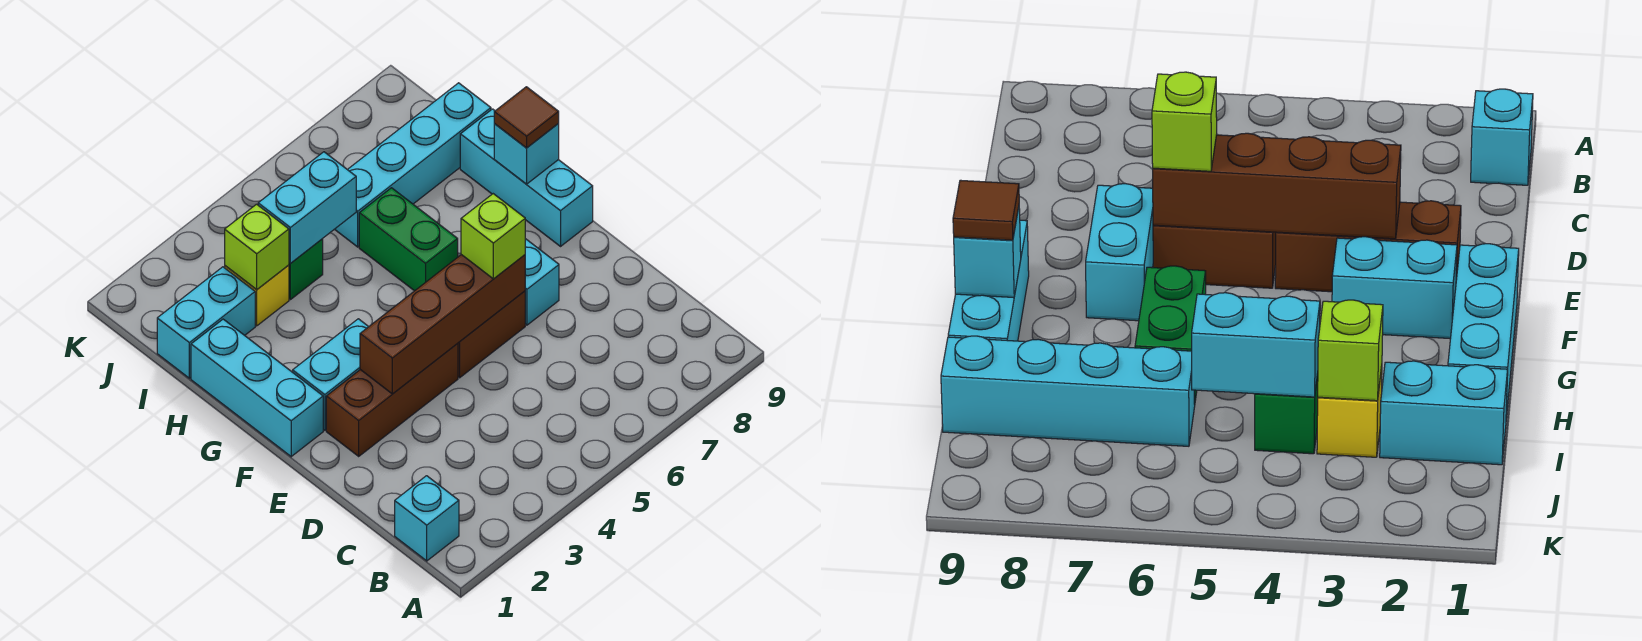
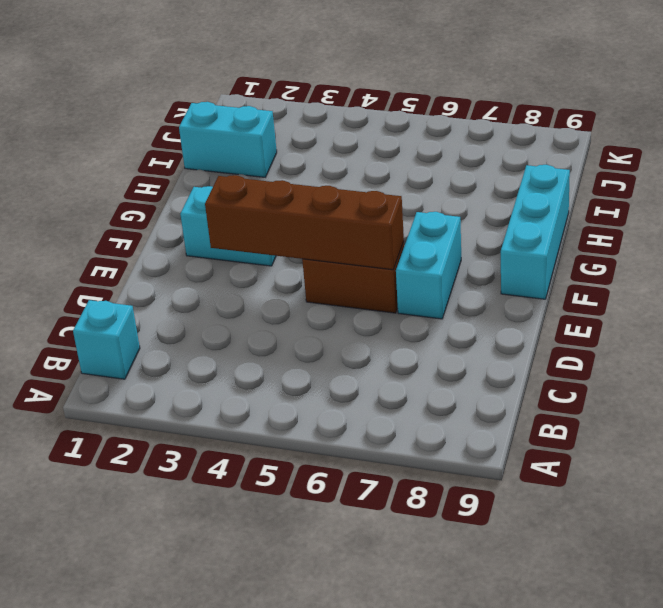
none -> brown 1x3 brick [326,343,458,456]
none -> cyan 1x3 brick [191,319,323,457]
none -> green 1x2 brick [359,188,458,291]

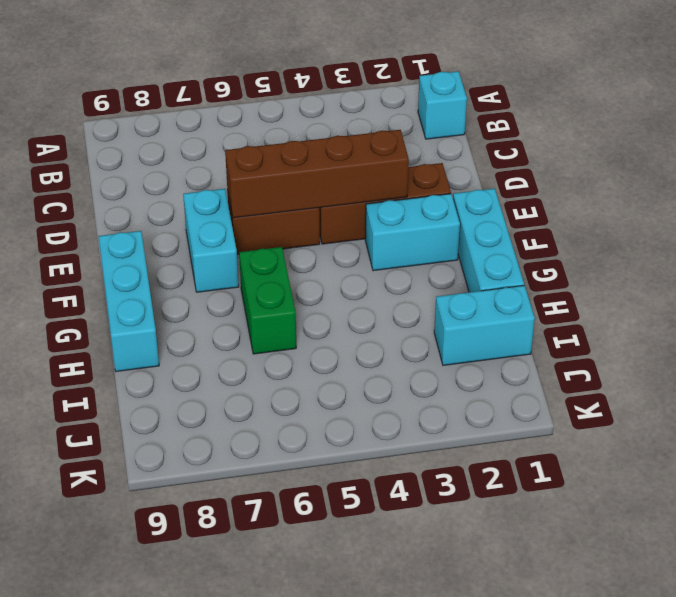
none -> yellow 1x1 brick [225,265,289,326]
none -> green 1x1 brick [289,239,323,300]
none -> cyan 1x4 brick [335,83,491,247]

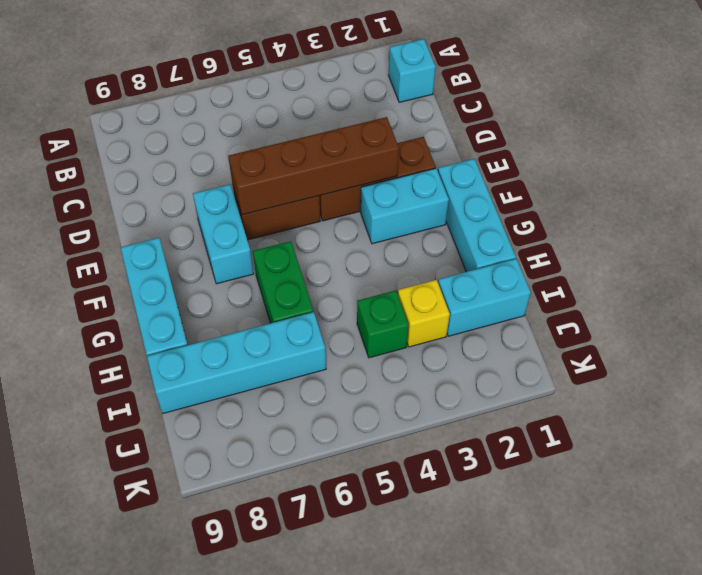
none -> cyan 1x1 brick [494,124,559,184]
none -> lime 1x1 brick [225,204,289,290]
none -> cyan 1x2 brick [258,152,356,264]

